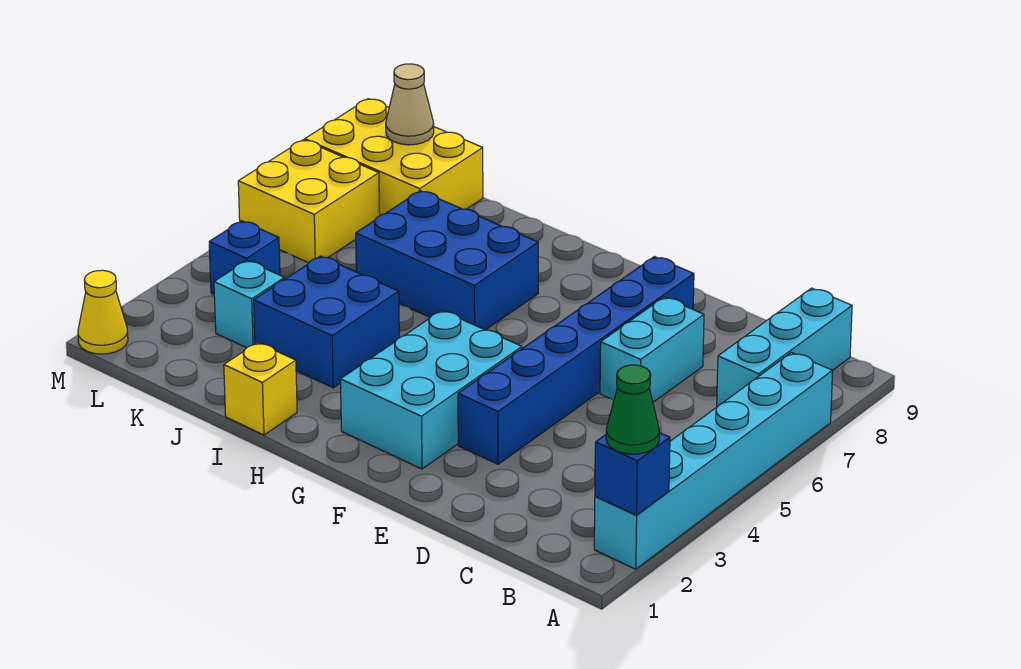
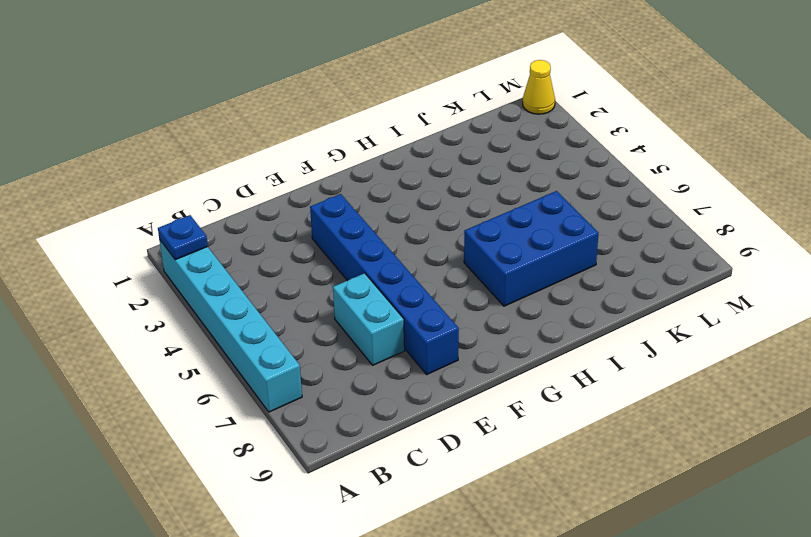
blue 1x1 plate [158,215,208,260] -> blue 1x1 brick [595,433,670,515]
none -> cyan 1x3 brick [717,288,852,407]
none -> cyan 2x3 brick [340,310,522,469]
none -> yellow 1x1 brick [224,342,297,435]

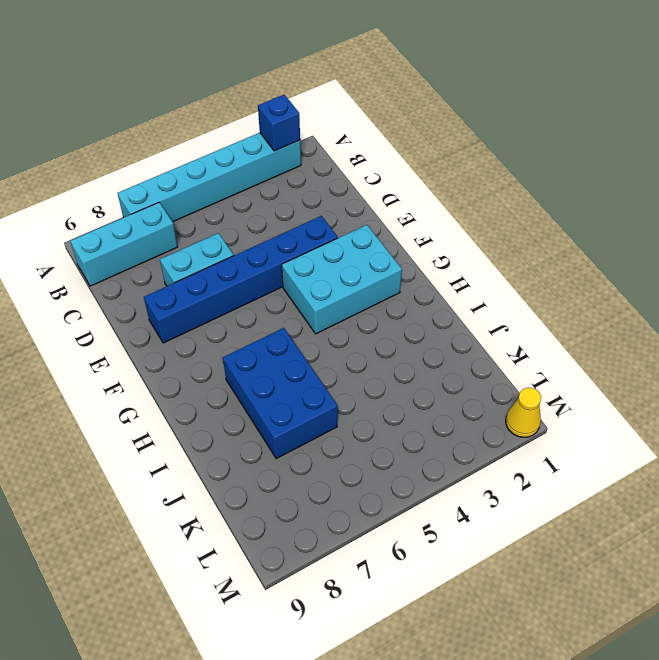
none -> yellow 1x1 brick [224,342,297,435]
none -> blue 2x2 brick [254,256,399,388]
none -> cyan 1x1 brick [214,261,285,348]

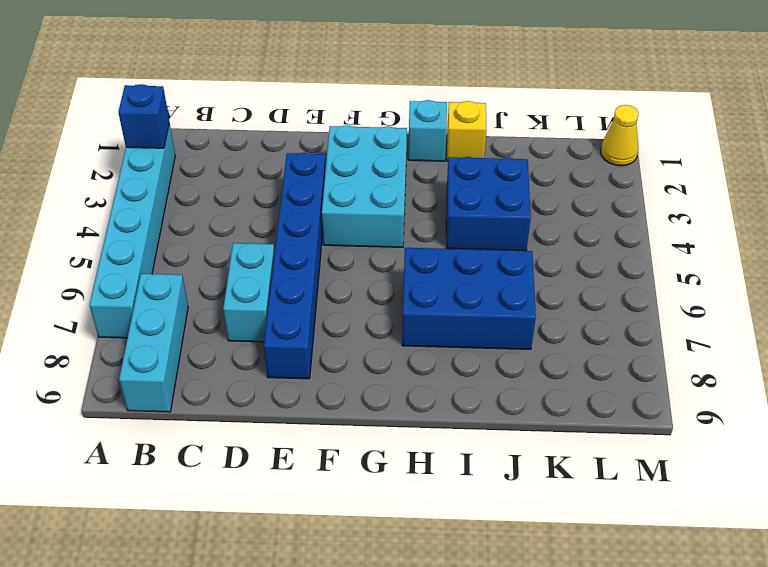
cyan 1x1 brick [408,100,447,161] -> cyan 1x1 brick moved to [214,261,285,348]
none -> yellow 2x3 brick [305,99,483,215]
none -> blue 1x1 brick [209,221,280,294]
none -> yellow 2x2 brick [238,140,380,263]

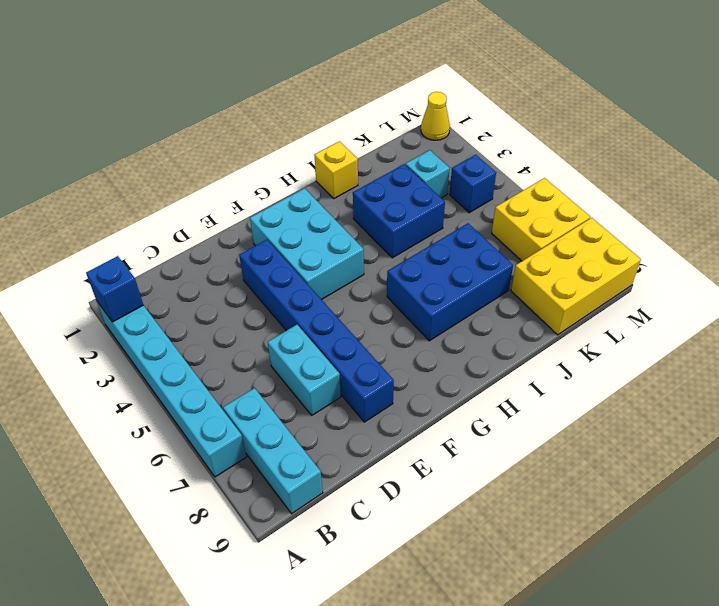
none -> tan 1x1 cone [386,64,434,145]
none -> green 1x1 cone [606,365,659,454]

